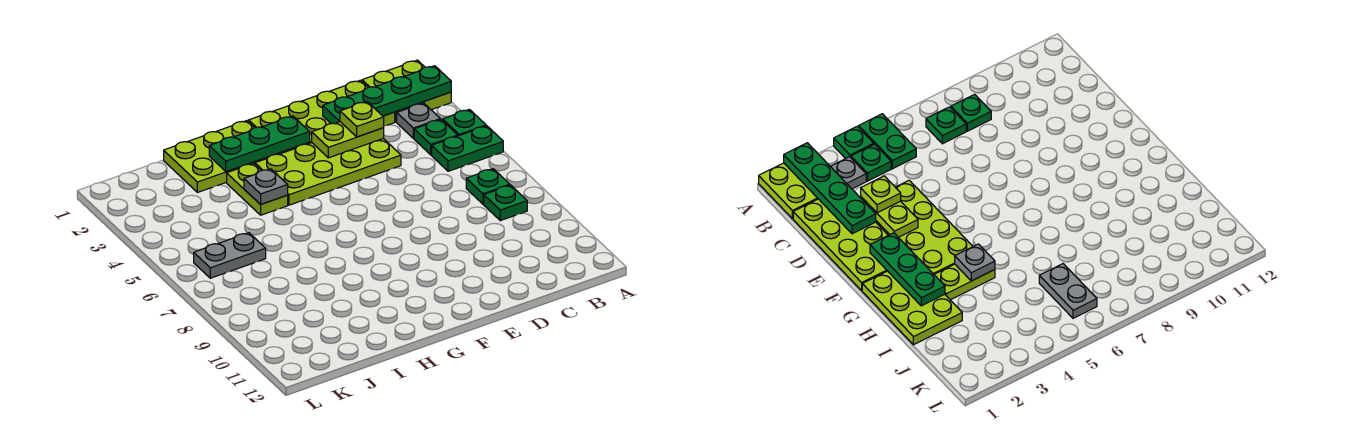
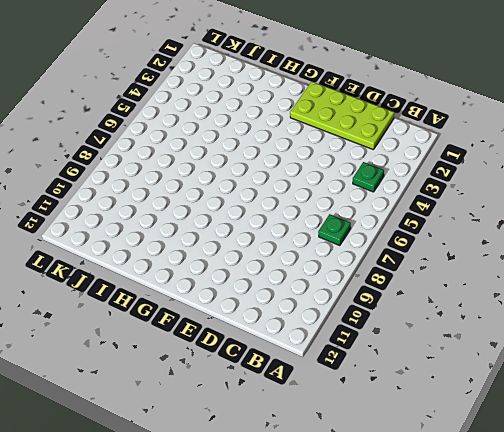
none -> lime 2x2 plate [362,60,451,122]
none -> green 1x1 plate [443,109,486,136]
none -> green 1x2 plate [432,126,503,171]

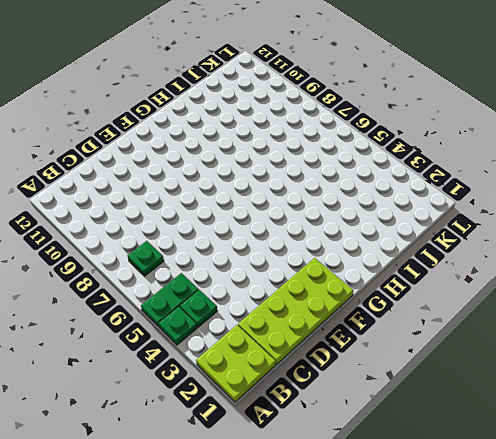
none -> grey 1x1 plate [397,103,440,139]
none -> green 1x1 plate [484,185,527,221]
none -> lime 2x4 plate [255,139,401,205]

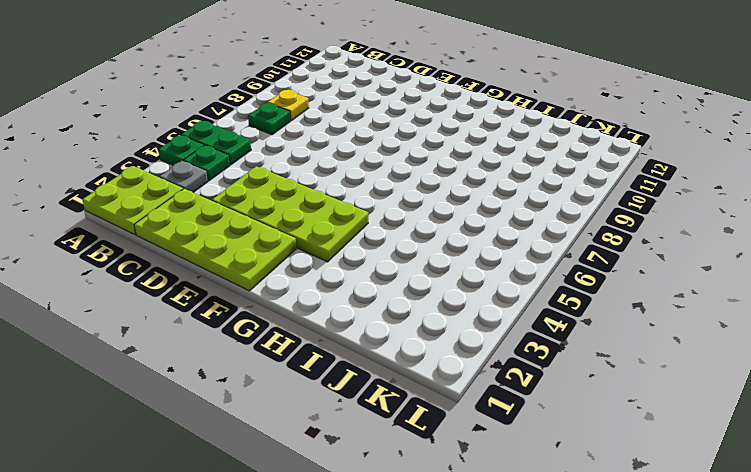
yellow 1x1 plate [268,90,309,121] -> green 1x1 plate [484,185,527,221]
none -> lime 2x3 plate [164,121,281,193]
none -> lime 1x2 plate [227,163,288,215]
none -> grey 1x2 plate [194,233,266,278]

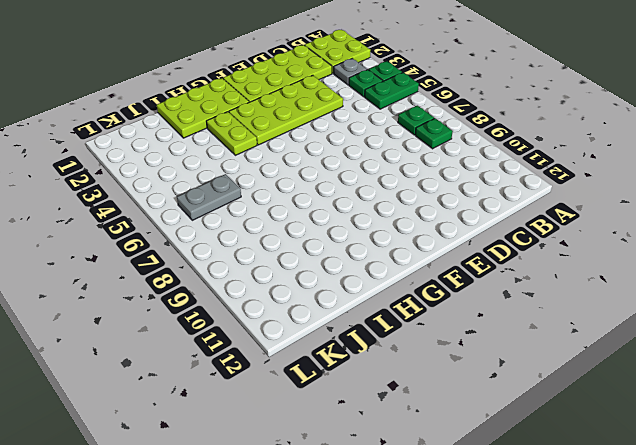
none -> green 1x4 plate [323,66,451,124]
none -> lime 1x2 plate [312,122,384,158]
none -> green 1x3 plate [209,116,310,172]

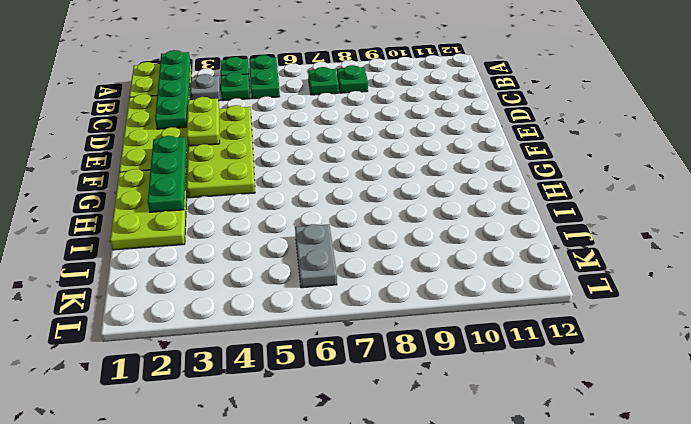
none -> lime 1x2 plate [227,163,288,215]
none -> grey 1x1 plate [244,169,288,205]
none -> lime 1x1 plate [340,102,384,137]

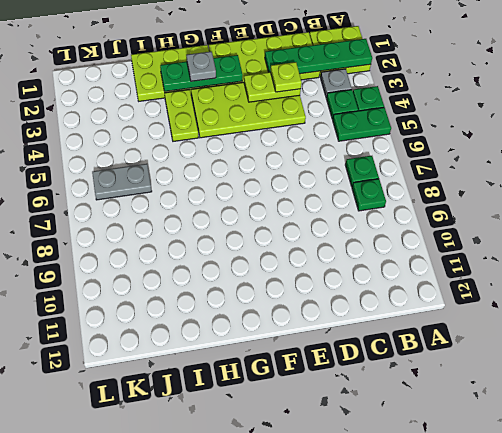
grey 1x1 plate [187,52,216,81] -> grey 1x1 plate moved to [244,169,288,205]

